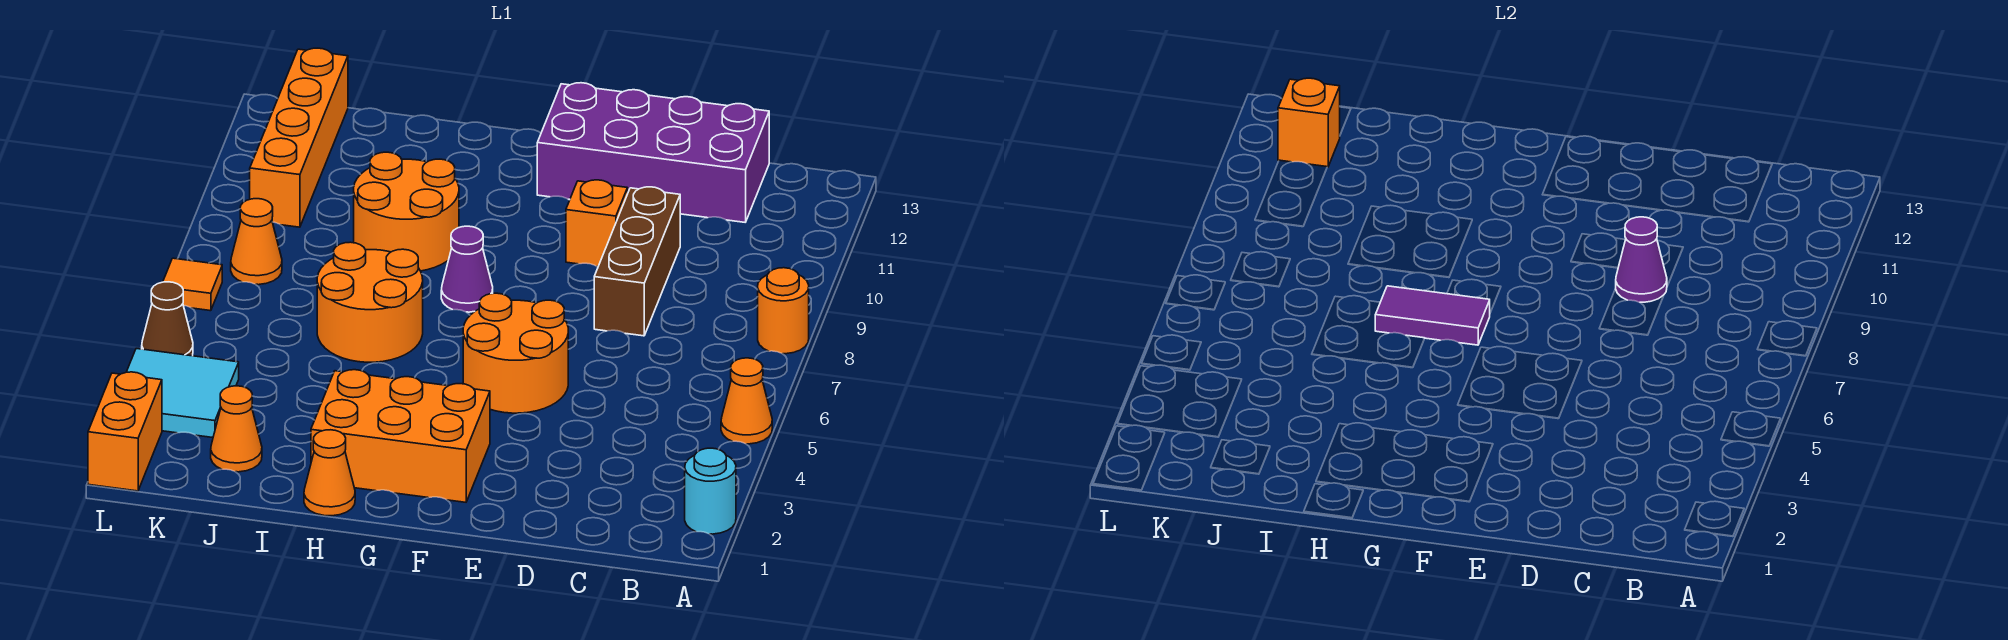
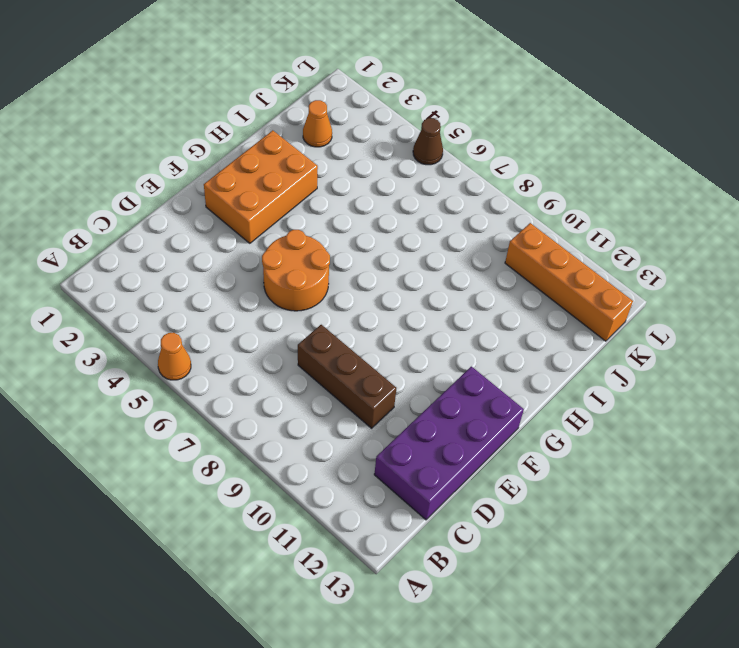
none -> cyan 1x1 round brick [685,448,736,534]
none -> orange 1x1 round brick [758,268,809,354]
none -> orange 1x1 brick [566,180,628,266]

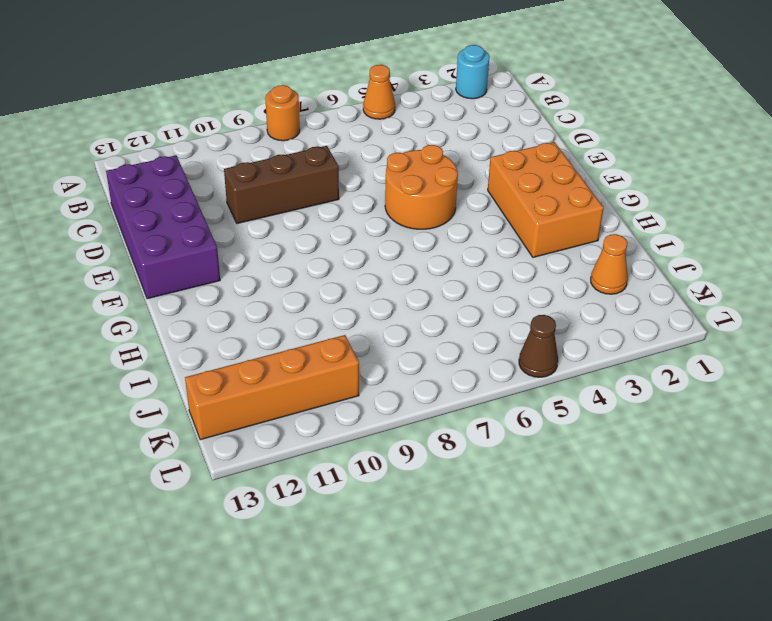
none -> orange 1x1 brick [566,180,628,266]
none -> purple 1x1 cone [441,226,493,312]
none -> orange 1x1 cone [304,430,355,516]

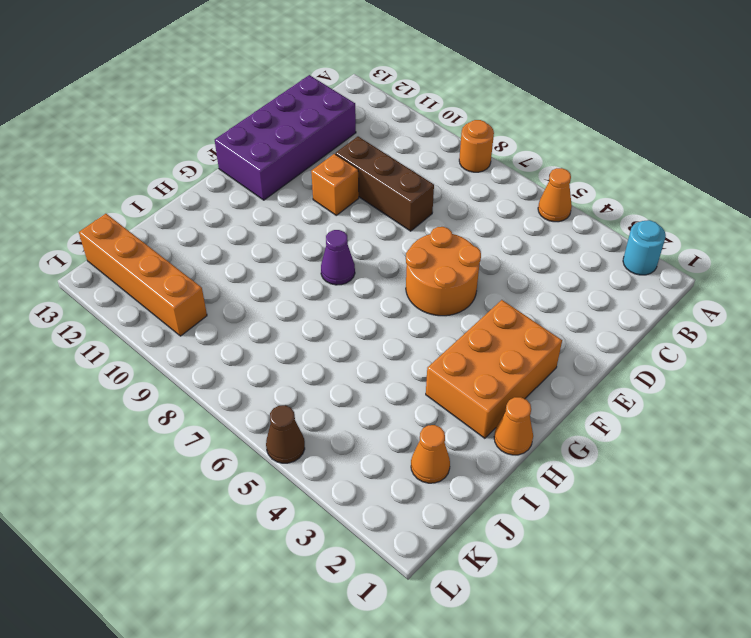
none -> orange 2x2 round brick [317,242,423,362]
none -> orange 2x2 round brick [354,152,459,271]
none -> cyan 2x2 tile [127,349,239,438]

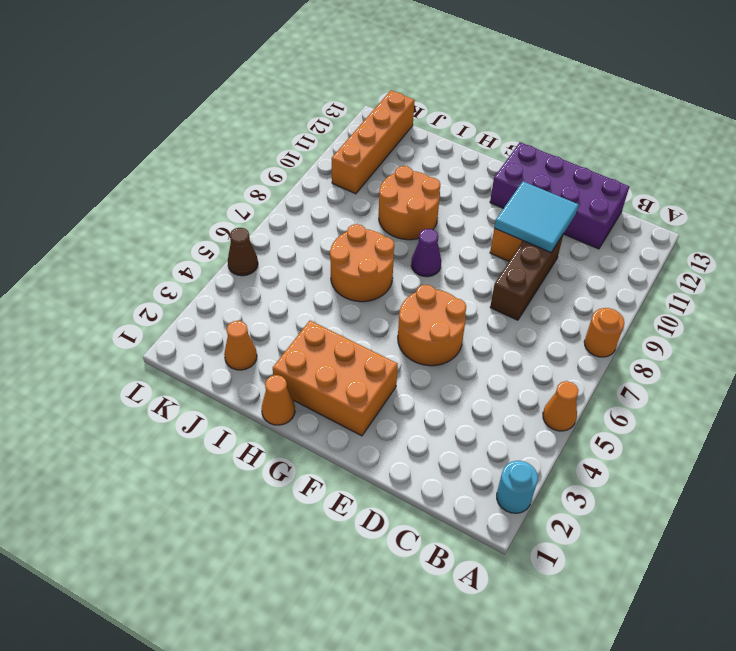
cyan 2x2 tile [494,181,579,252] -> cyan 2x2 tile moved to [127,349,239,438]
none -> orange 1x1 cone [231,199,282,285]
none -> orange 1x2 brick [88,372,162,491]
none -> orange 1x1 tile [163,258,222,311]

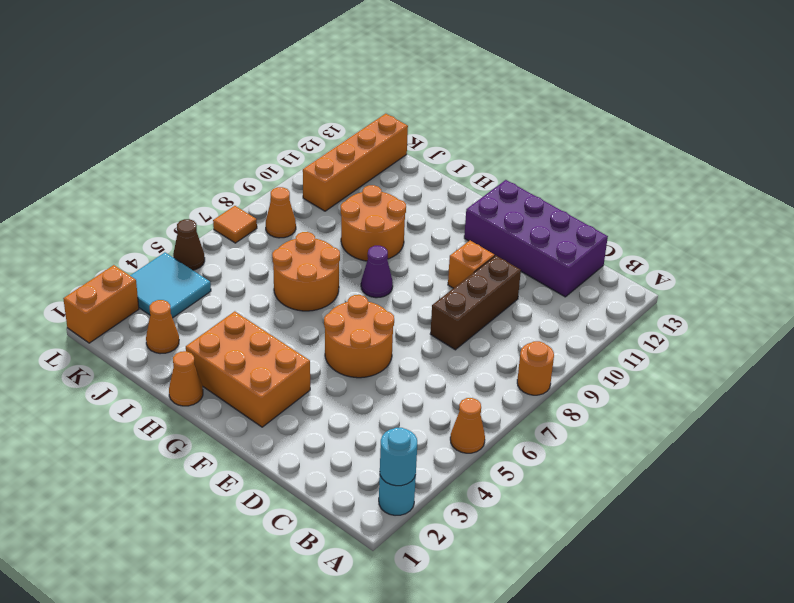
cyan 1x1 round brick [380,428,417,486] -> none
none -> purple 1x1 cone [1616,217,1667,302]
none -> purple 1x2 tile [1375,286,1490,345]
none -> orange 1x1 brick [1278,78,1340,167]

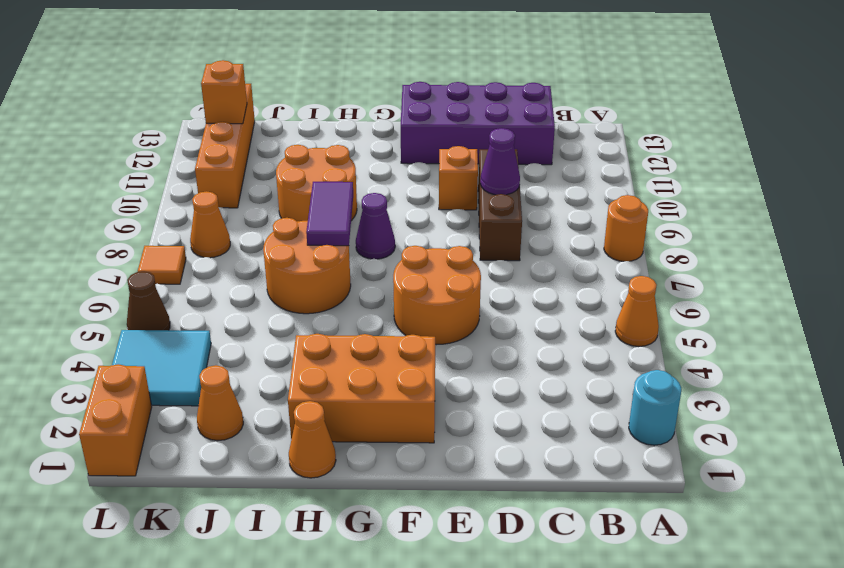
purple 1x2 tile [306,182,353,246] -> purple 1x2 tile turned to [1375,286,1490,345]

